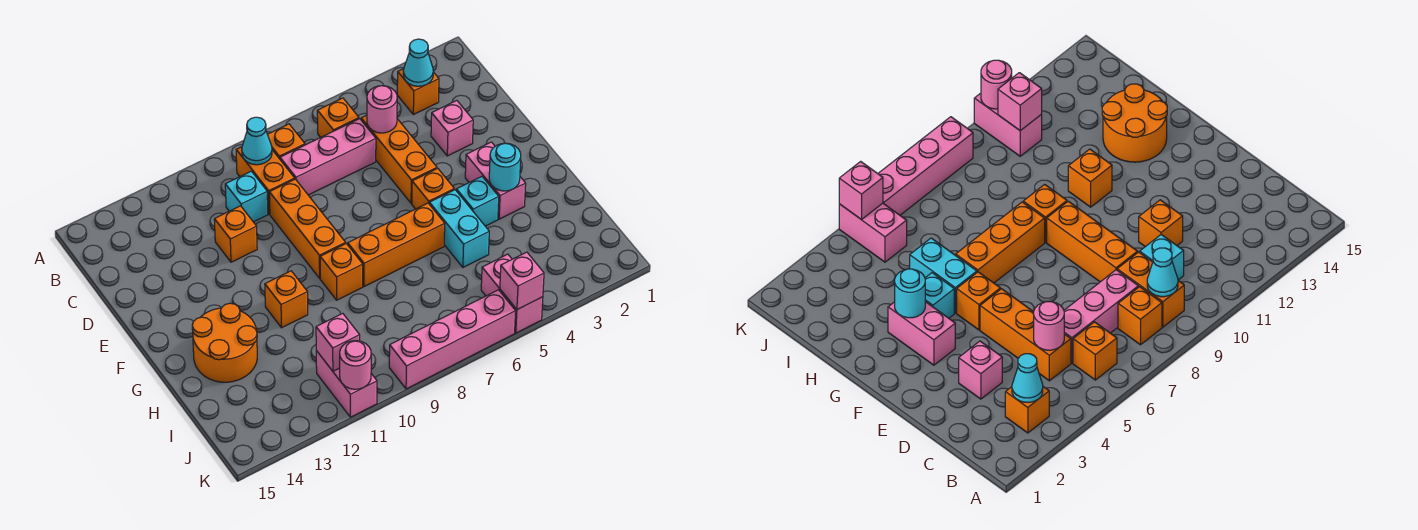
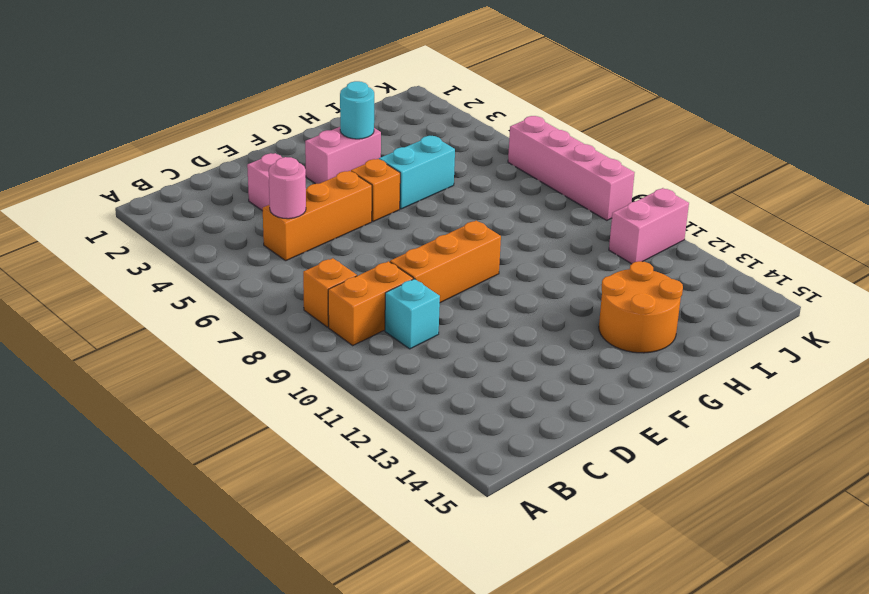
none -> orange 1x1 brick [397,69,439,115]
none -> orange 1x1 brick [317,98,359,137]
none -> pink 1x3 brick [280,119,376,195]

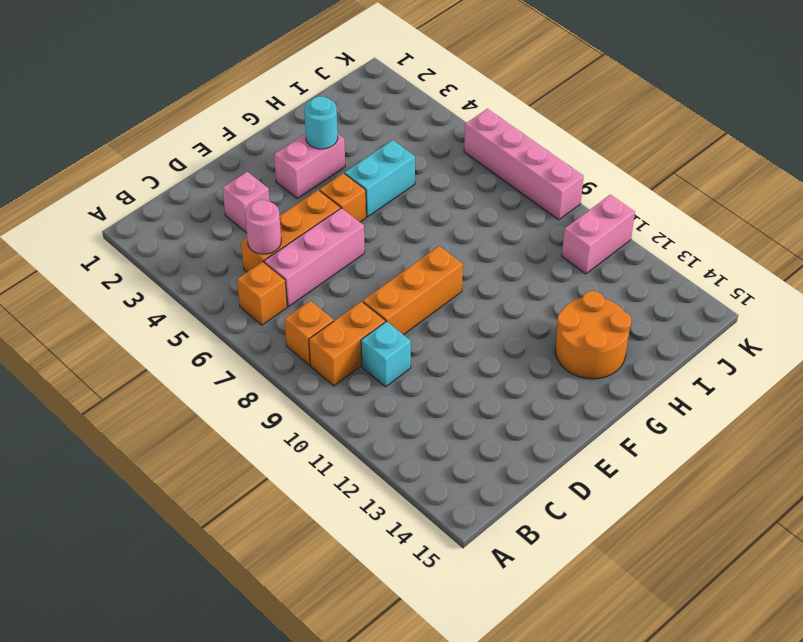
pink 1x3 brick [264,208,365,306] -> pink 1x3 brick turned to [280,119,376,195]
none -> orange 1x1 brick [397,69,439,115]
none -> orange 1x1 brick [214,206,257,262]
none -> cyan 1x1 brick [456,177,499,226]

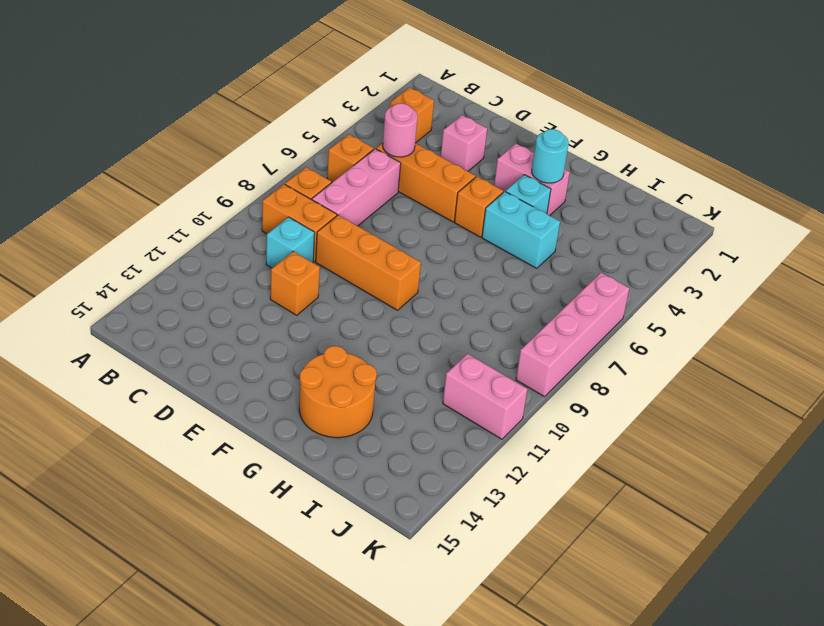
none -> orange 1x3 brick [348,203,445,287]
none -> orange 1x1 brick [320,244,363,300]
none -> orange 1x1 brick [265,271,308,328]

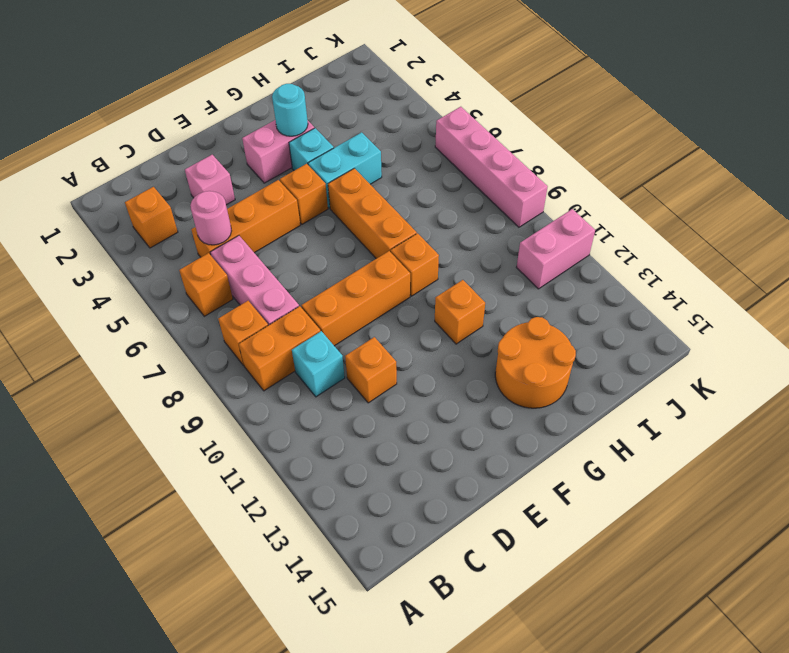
none -> pink 1x2 brick [481,254,543,333]
none -> cyan 1x1 cone [403,39,433,86]
none -> cyan 1x1 cone [242,117,272,165]

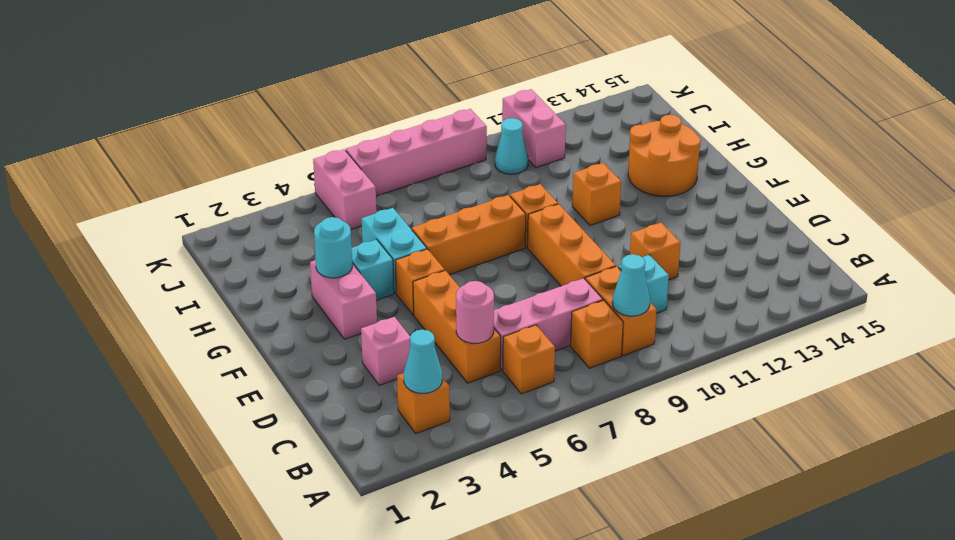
cyan 1x1 cone [495,118,528,174] -> none
none -> pink 1x1 brick [316,313,360,371]
none -> pink 1x1 brick [500,252,544,310]
none -> pink 1x1 round brick [340,341,371,389]

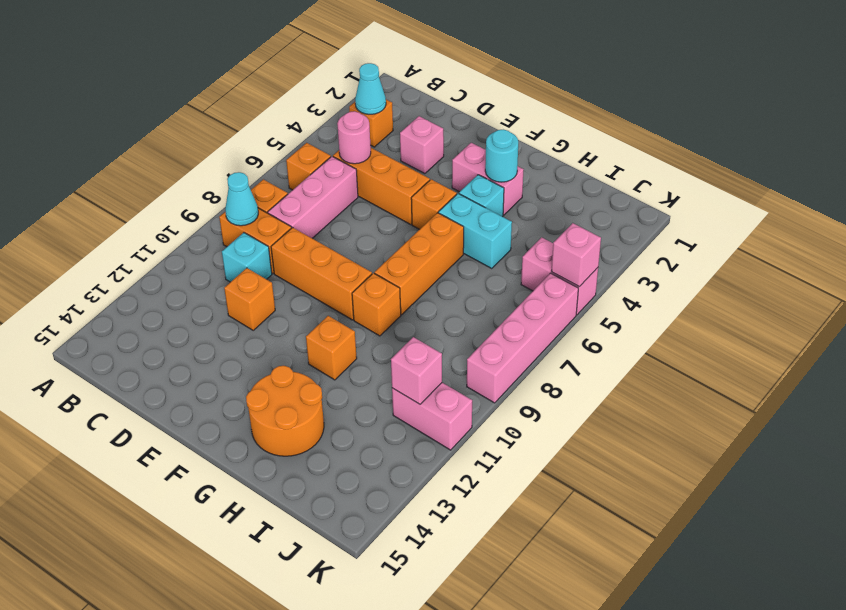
none -> pink 1x1 round brick [340,341,371,389]

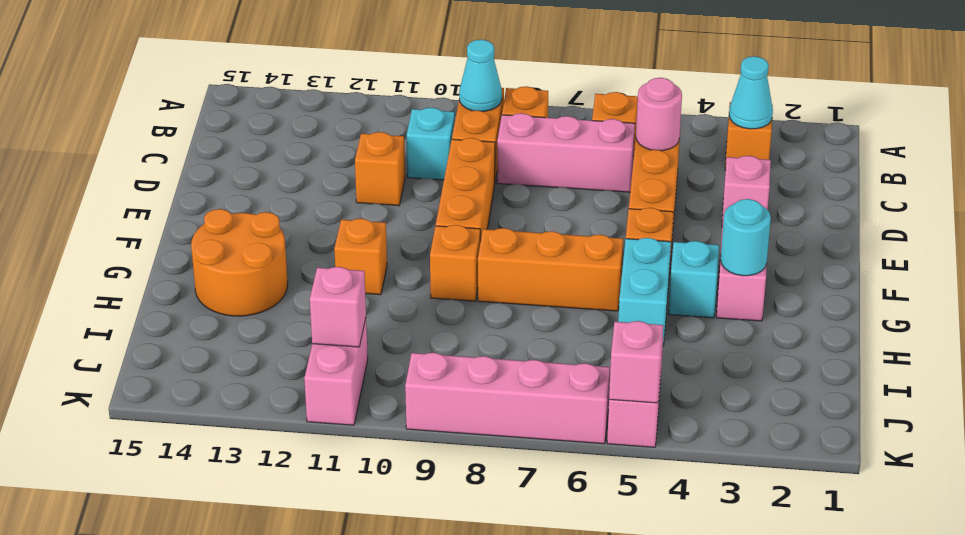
none -> pink 1x1 round brick [340,341,371,389]

